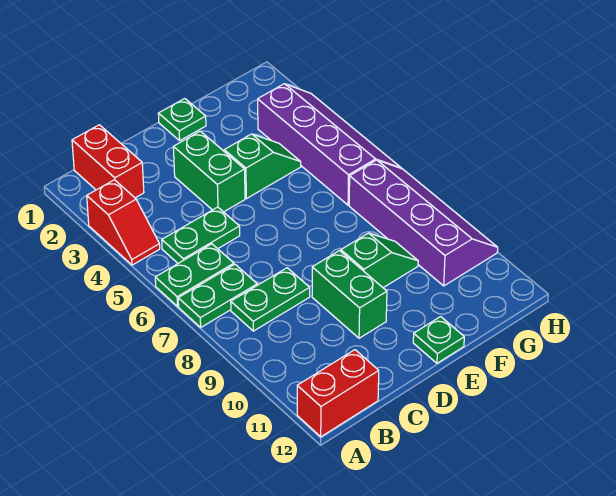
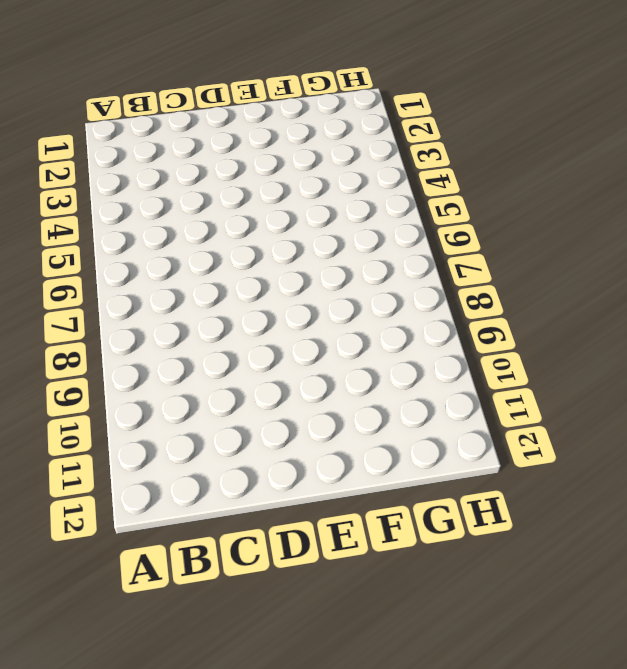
none -> red 1x2 slope [87,180,160,265]
none -> green 1x2 plate [155,244,234,306]
none -> green 1x2 plate [178,264,257,327]

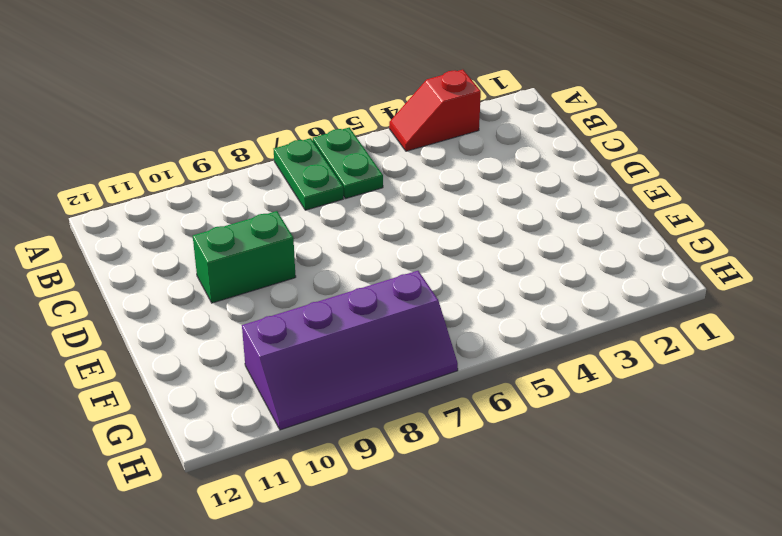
none -> red 1x2 brick [297,350,379,437]
none -> red 1x2 brick [72,125,144,198]
none -> green 1x2 plate [162,207,240,263]

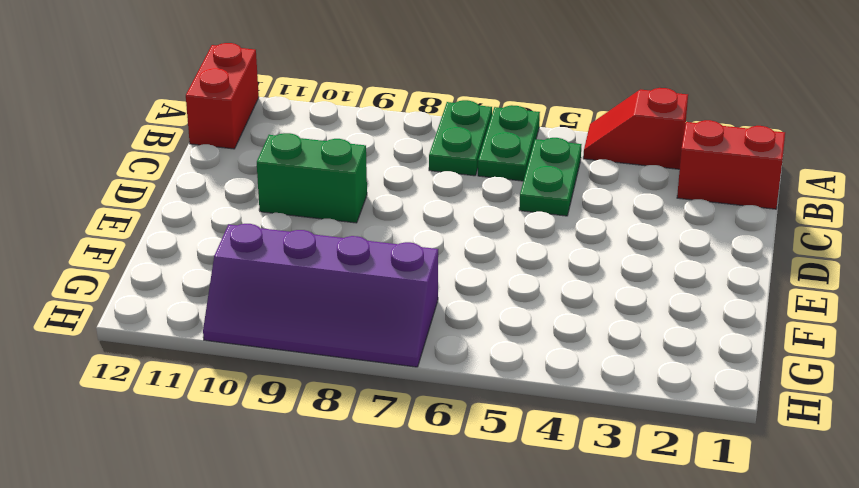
none -> green 1x2 plate [231,268,310,331]
none -> green 1x2 brick [173,131,245,212]
none -> green 1x1 plate [158,99,206,141]

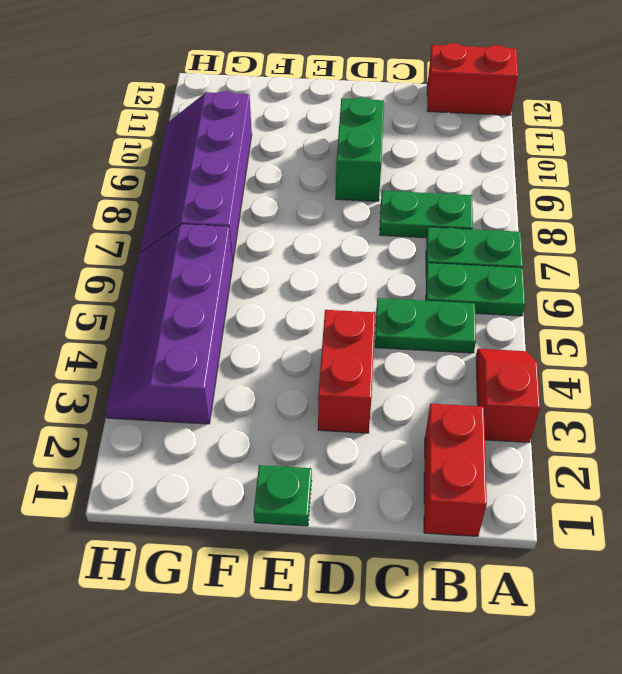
red 1x2 brick [318,310,375,433] -> green 1x2 brick [173,131,245,212]
none -> green 1x2 slope [224,134,301,199]
none -> green 1x2 slope [341,233,418,288]
none -> green 1x1 plate [413,317,464,363]

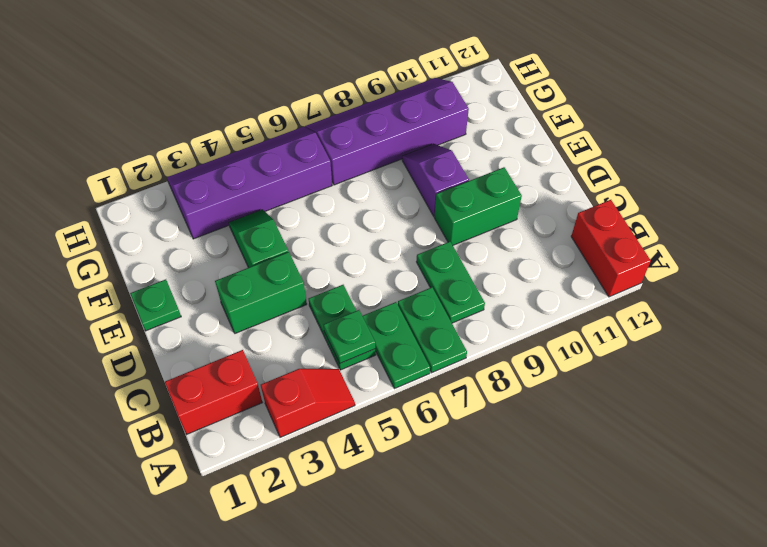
green 1x1 plate [324,310,375,363] -> green 1x1 plate moved to [413,317,464,363]
purple 1x2 slope [402,144,469,216] -> green 1x2 slope [341,233,418,288]

